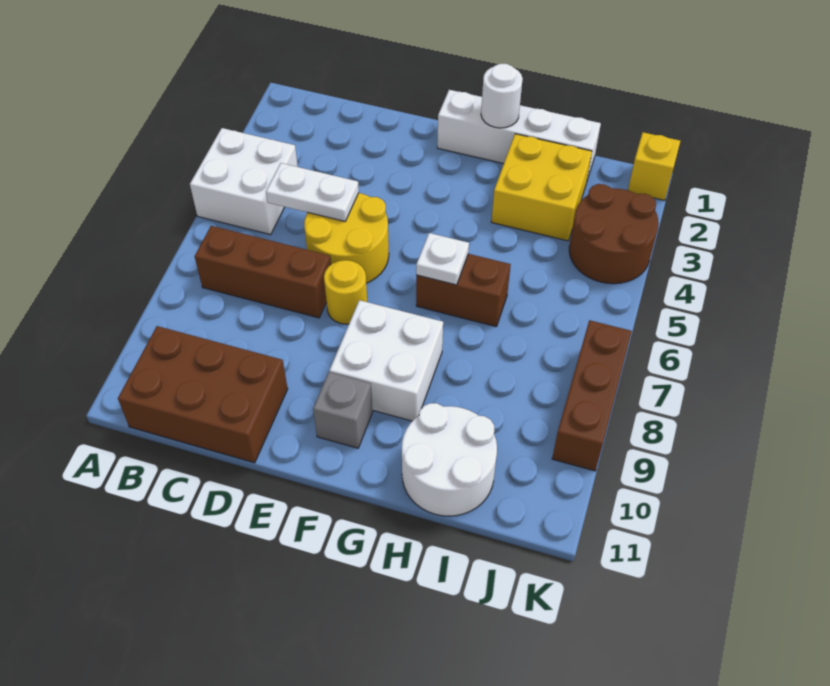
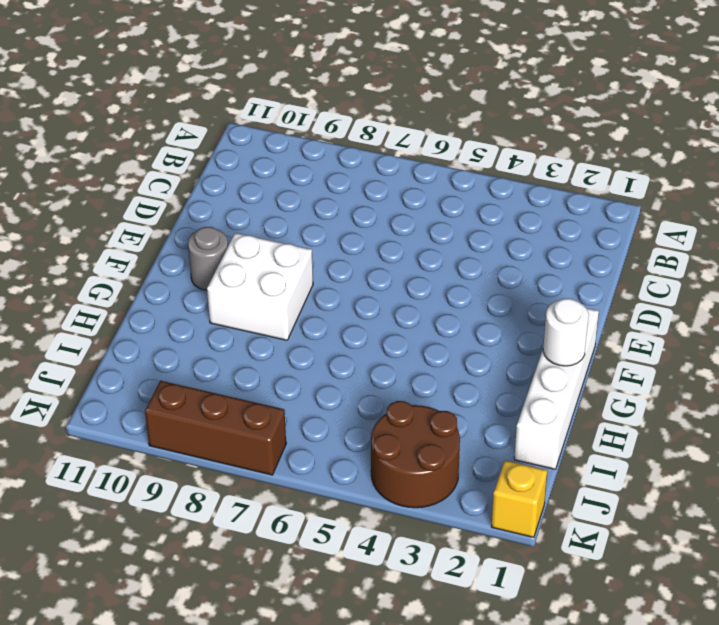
grey 1x1 round brick [188,227,228,290] -> grey 1x1 brick [313,372,373,448]
none -> white 2x2 brick [190,128,298,235]
none -> brown 1x3 brick [195,226,331,318]
none -> brown 2x3 brick [118,326,288,463]

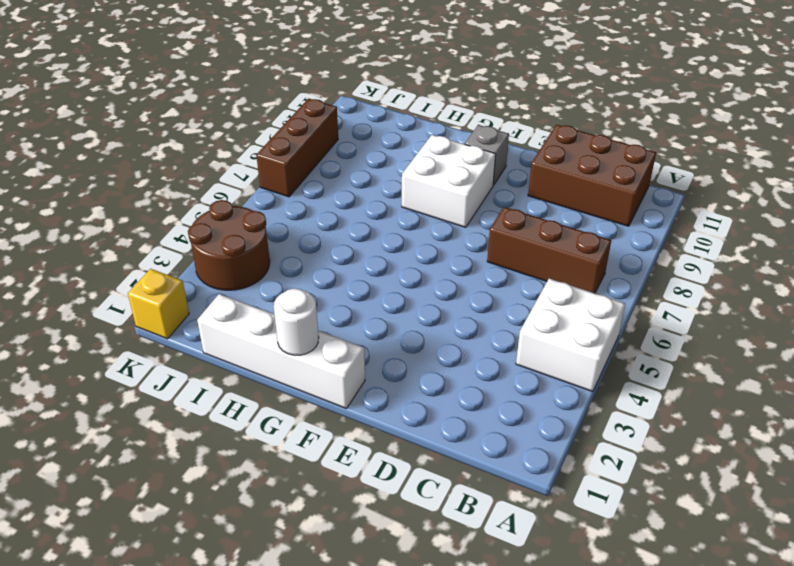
none -> yellow 2x2 round brick [304,193,389,283]
none -> yellow 1x1 round brick [324,260,367,324]
none -> brown 1x2 brick [416,254,511,327]

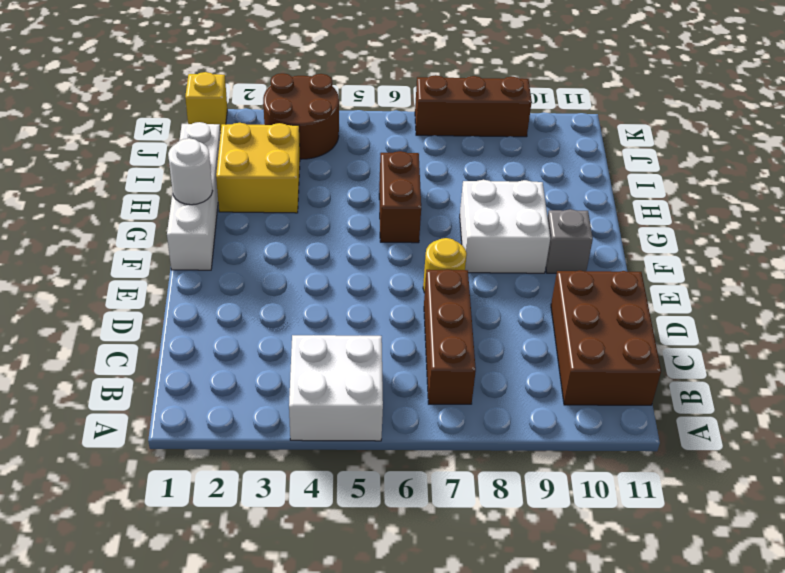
none -> yellow 2x2 round brick [304,193,389,283]
none -> white 2x2 round brick [402,403,497,516]
none -> white 1x2 plate [266,163,359,221]

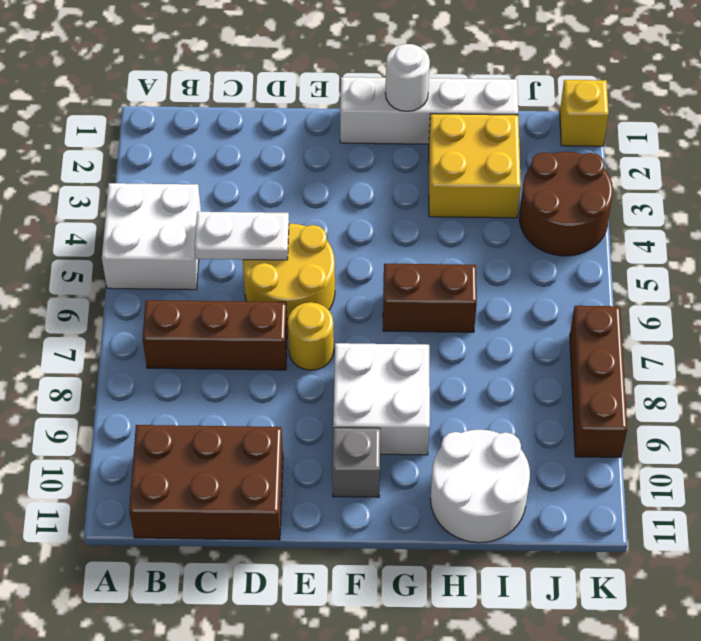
none -> white 1x1 plate [416,233,469,285]

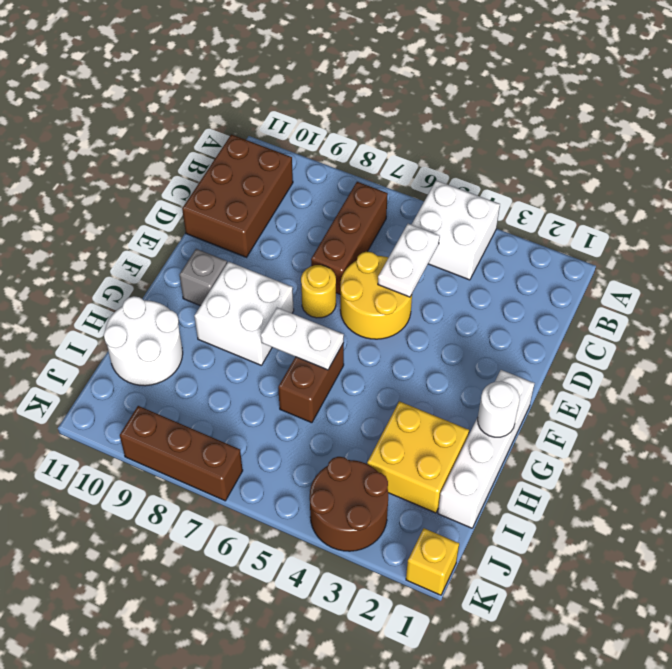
white 1x2 plate [261,308,344,370] -> white 1x1 plate [416,233,469,285]

